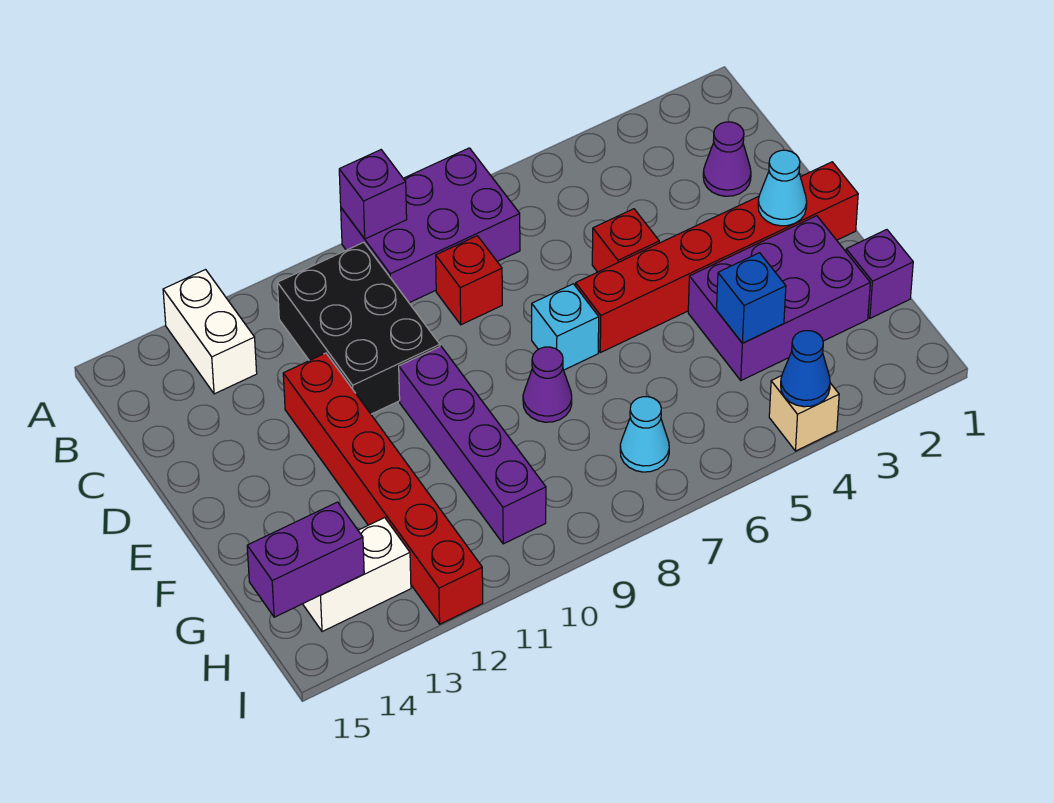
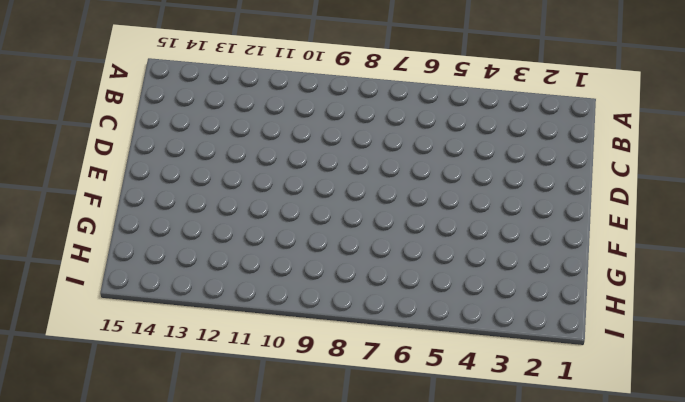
none -> purple 2x3 brick [341,148,520,303]
none -> white 1x2 brick [163,270,257,394]
none -> black 2x3 brick [277,242,440,414]

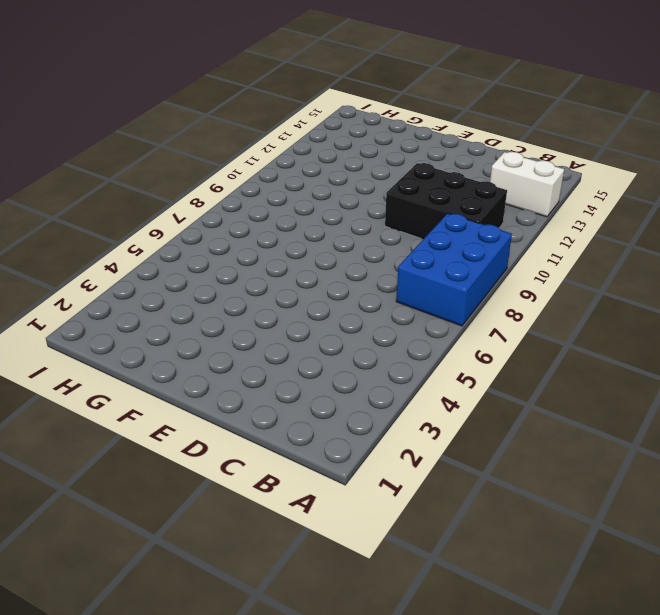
blue 2x3 brick [396,213,512,326] -> purple 2x3 brick [341,148,520,303]
none -> purple 1x1 cone [703,122,751,196]
none -> red 1x1 brick [436,236,502,325]
none -> red 1x1 brick [592,209,659,272]

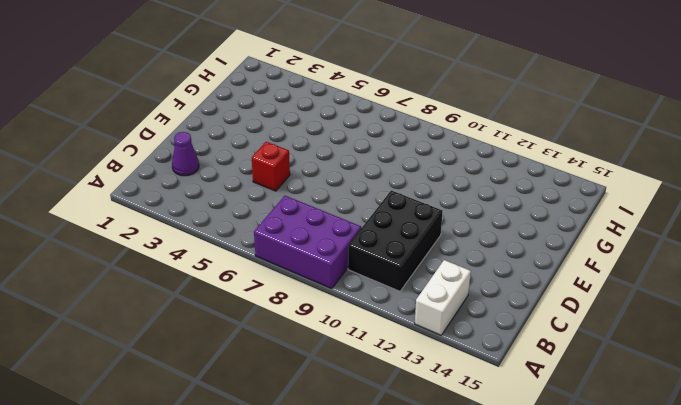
none -> red 1x1 brick [436,236,502,325]
none -> red 1x6 brick [283,353,483,624]
none -> red 1x6 brick [576,162,858,353]

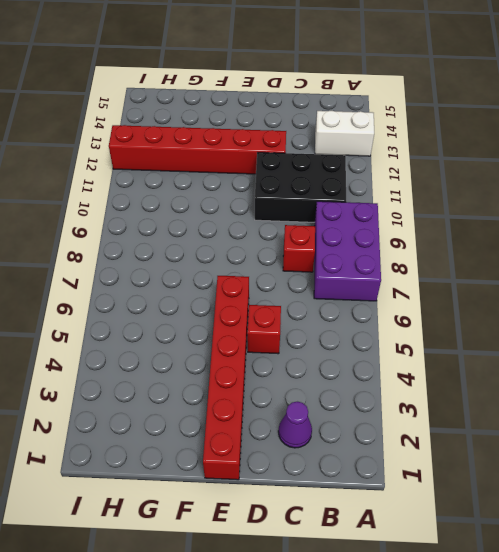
none -> cyan 1x1 brick [532,284,599,370]
none -> purple 1x4 brick [399,346,546,544]
none -> purple 2x3 brick [688,216,870,380]

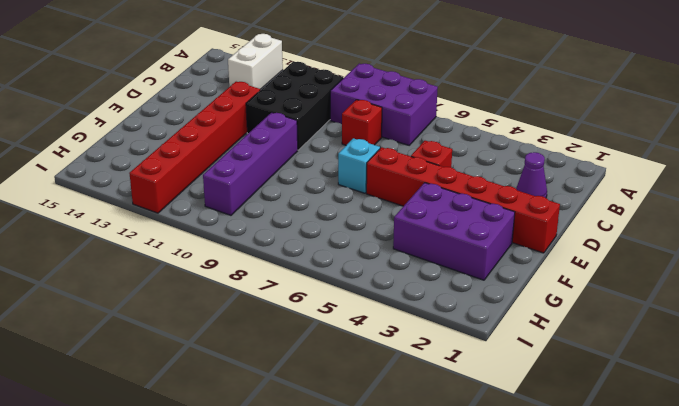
none -> purple 1x1 cone [523,347,572,422]
none -> purple 1x1 brick [846,230,913,318]
none -> cyan 1x1 cone [620,397,669,472]

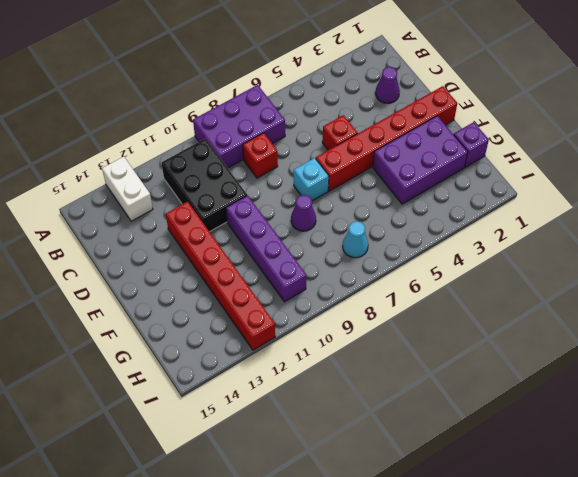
none -> white 1x2 brick [303,518,411,632]
none -> tan 1x1 brick [769,376,839,451]
none -> purple 1x1 brick [339,150,407,239]

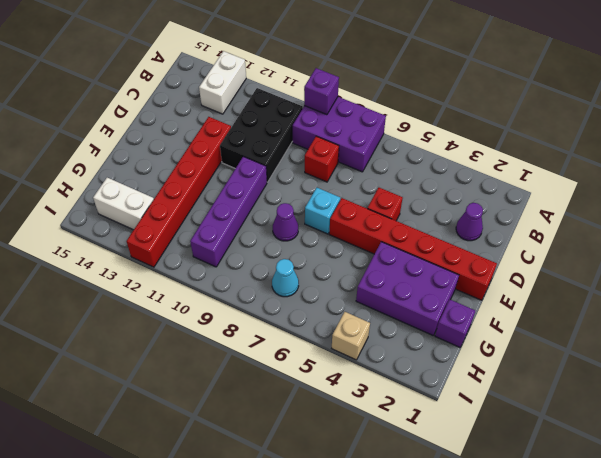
none -> cyan 1x1 cone [758,150,807,226]
none -> blue 1x1 brick [717,253,786,343]
none -> purple 1x2 brick [247,502,364,617]

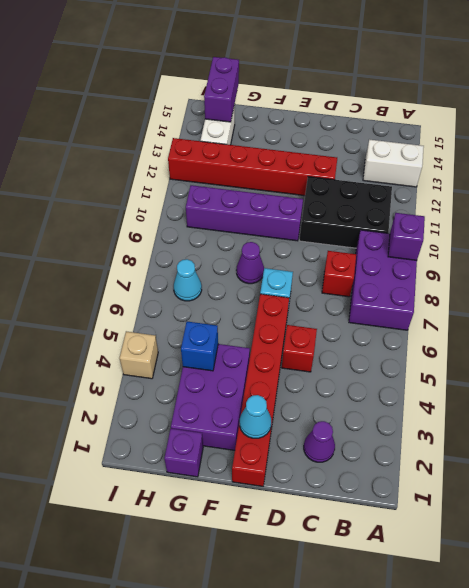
none -> blue 1x1 cone [781,331,830,407]

